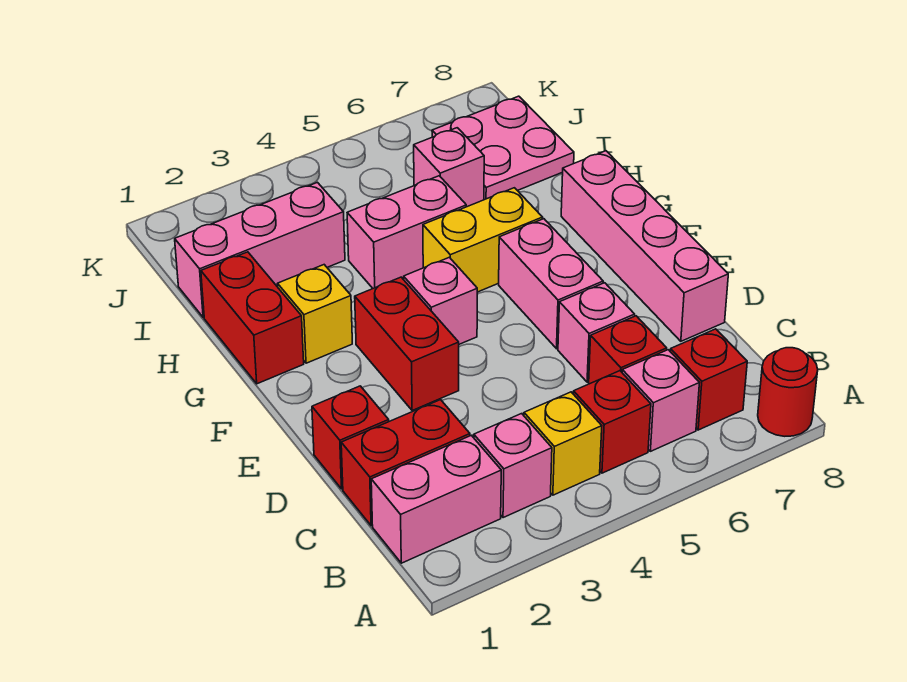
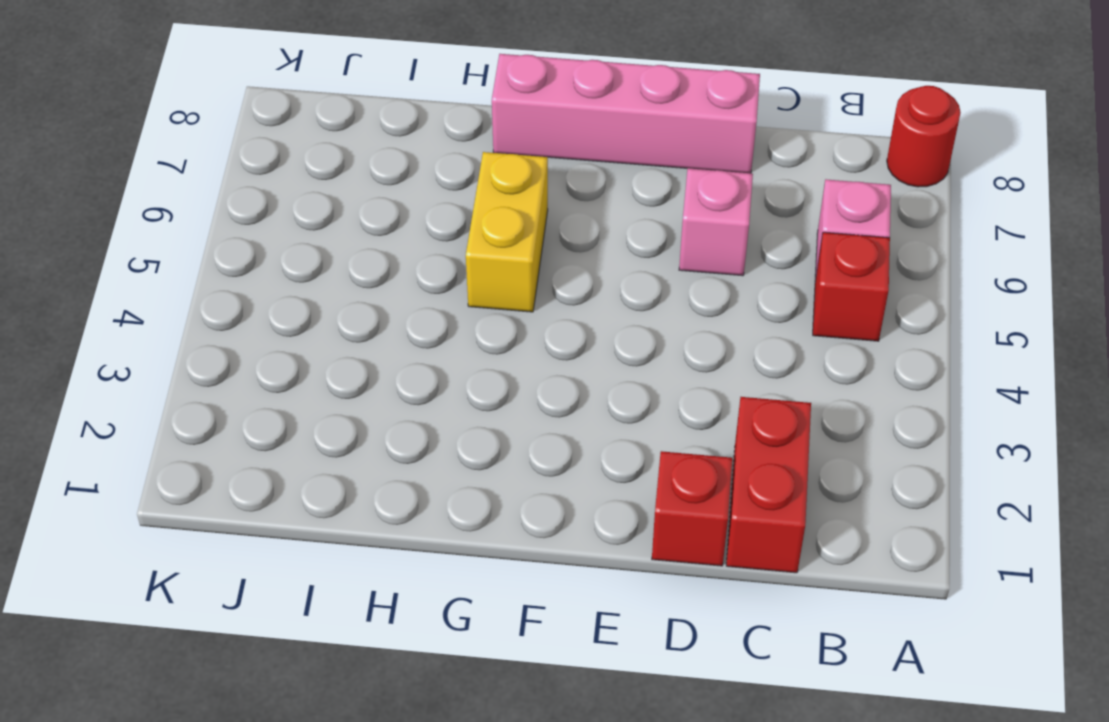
none -> pink 1x2 brick [371,435,501,563]
none -> pink 1x1 brick [474,414,552,518]
none -> yellow 1x1 brick [524,392,602,495]

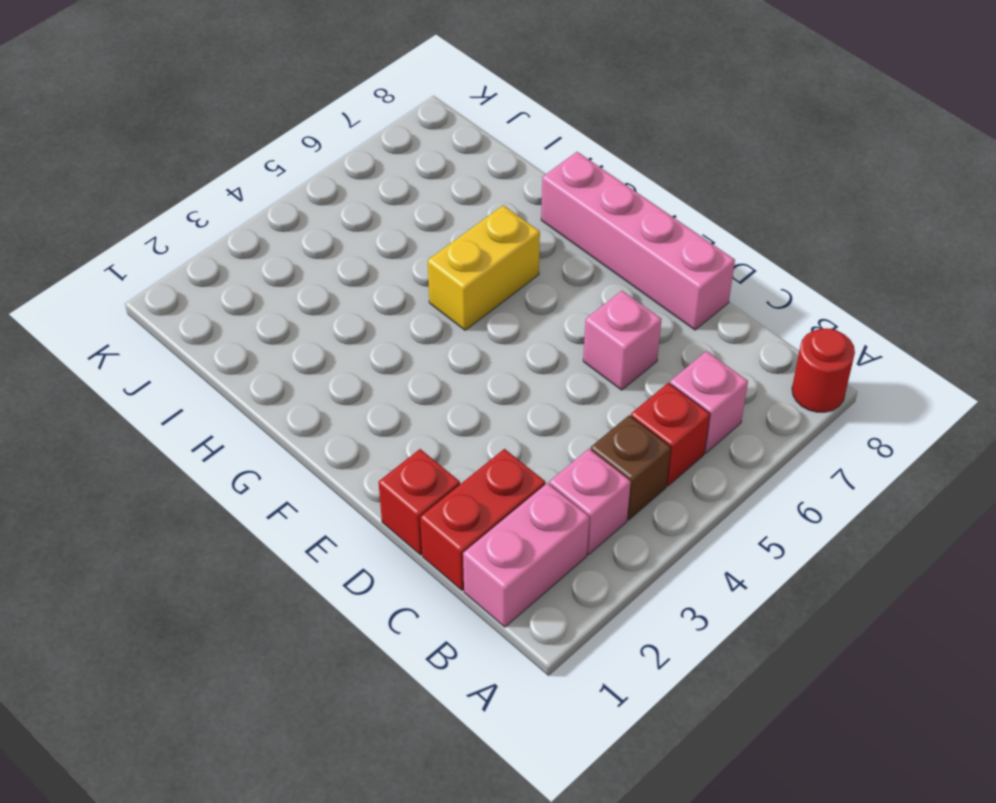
brown 1x1 brick [591,415,671,520] -> yellow 1x1 brick [524,392,602,495]
none -> red 1x1 brick [670,329,747,430]
none -> red 1x1 brick [589,316,667,384]
none -> red 1x2 brick [355,277,459,411]

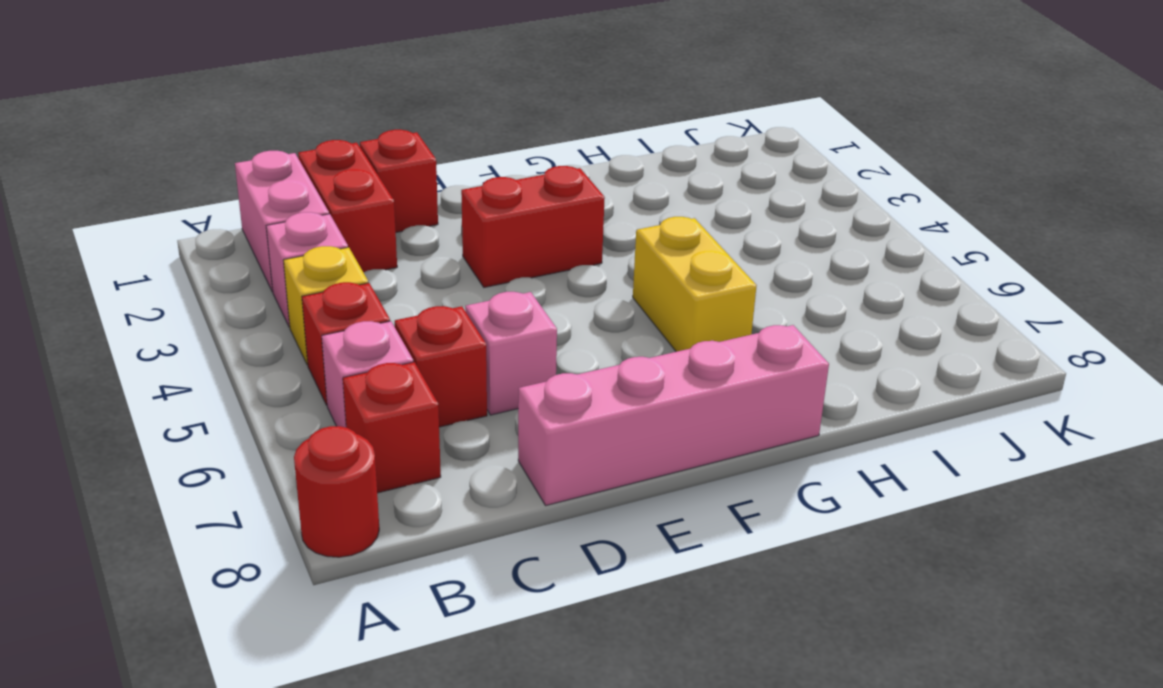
none -> pink 1x2 brick [499,219,603,349]
none -> pink 1x1 brick [403,257,477,344]
none -> red 1x2 brick [201,252,304,384]

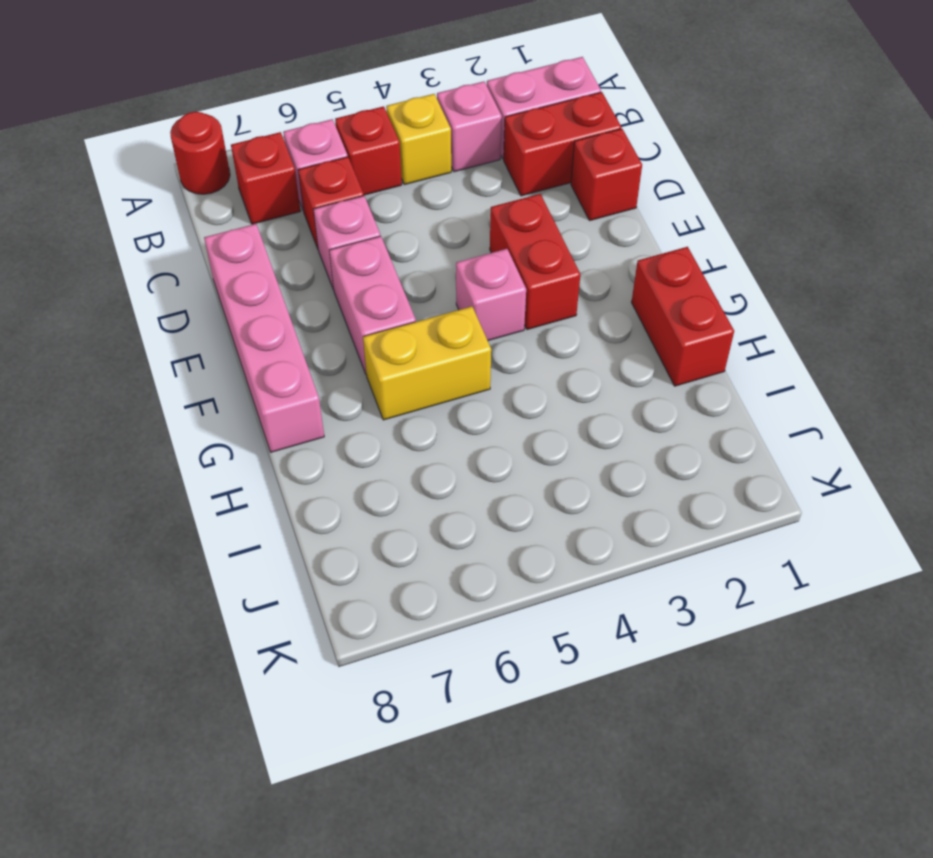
none -> yellow 1x1 brick [278,265,352,363]
none -> pink 1x2 brick [347,176,466,288]
none -> pink 1x3 brick [175,182,345,317]

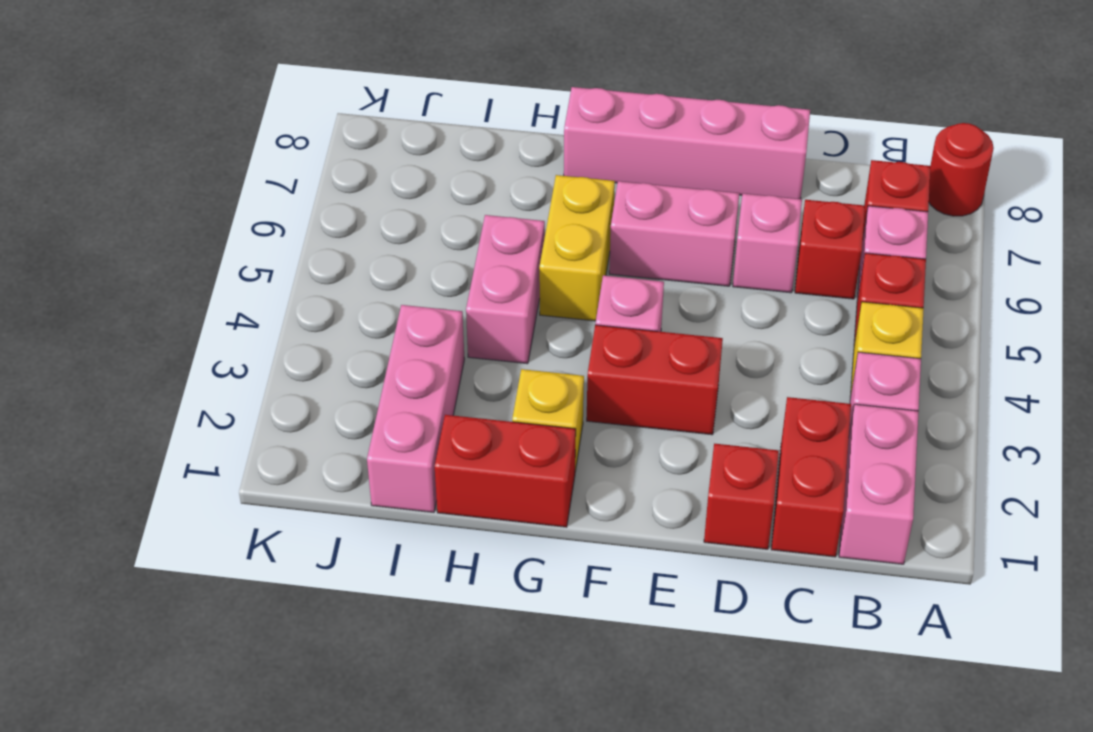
none -> pink 1x1 brick [414,128,484,207]
none -> pink 2x2 plate [432,96,574,200]

